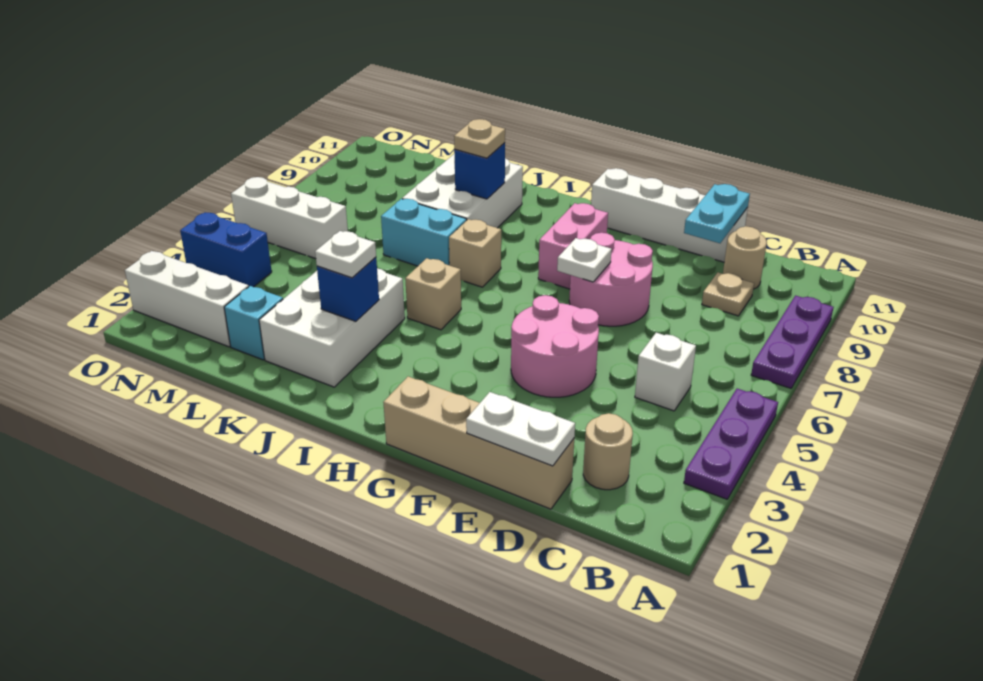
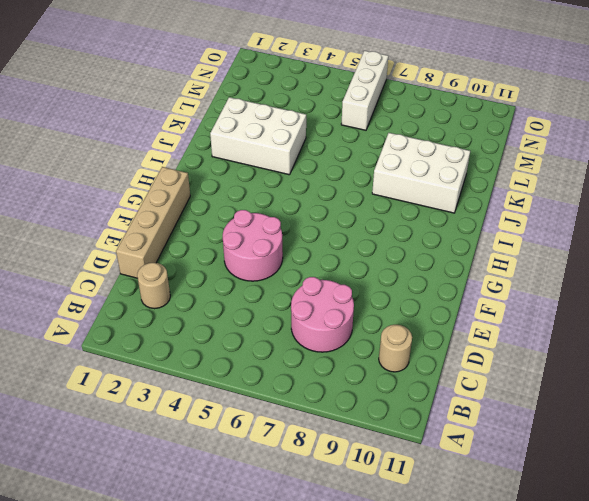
pink 2x2 round brick [291,277,354,352] -> pink 2x2 round brick moved to [569,233,653,326]
none -> purple 1x3 plate [684,389,778,499]
none -> purple 1x3 plate [751,296,834,388]
none -> white 1x1 brick [635,333,696,411]

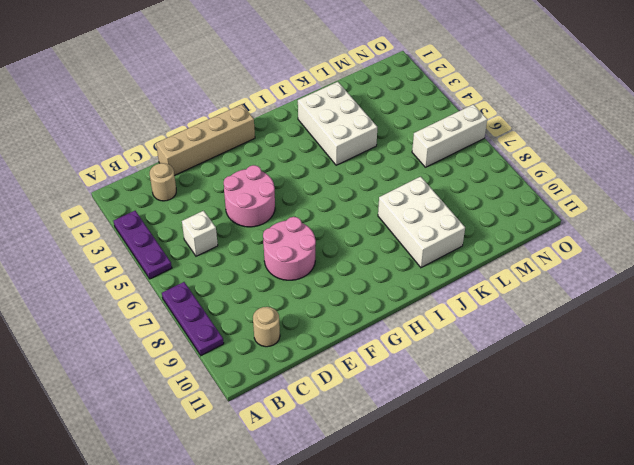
none -> tan 1x1 plate [702,273,754,316]
none -> white 1x4 brick [591,168,748,262]
none -> pink 1x2 brick [538,203,608,289]

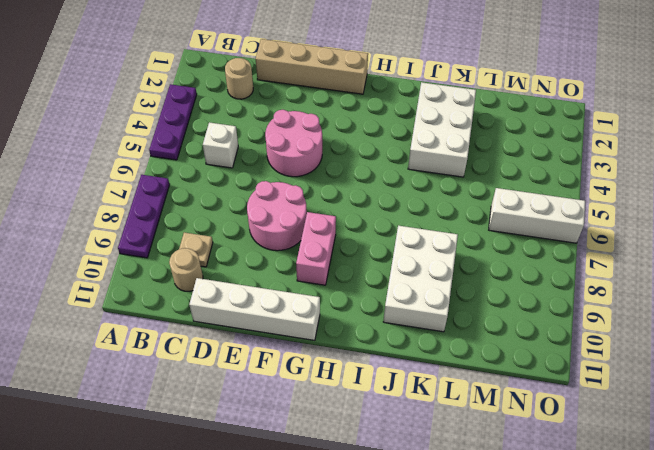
none -> tan 1x1 brick [405,258,461,330]
none -> tan 1x1 brick [449,219,501,287]
none -> cyan 1x2 brick [381,199,467,266]

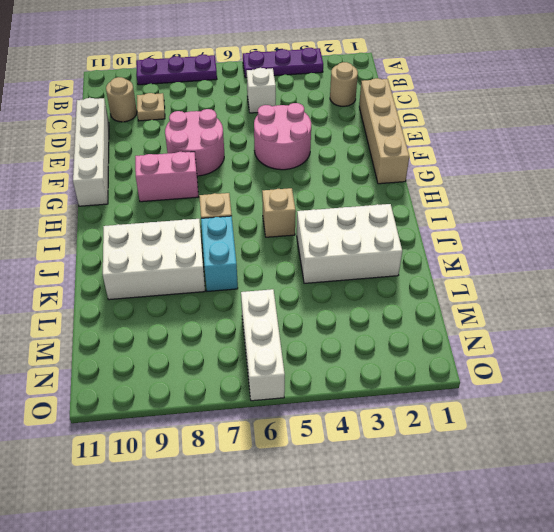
none -> cyan 1x1 brick [224,286,283,360]
none -> white 1x3 brick [125,251,249,347]
none -> blue 1x2 brick [180,213,272,287]

